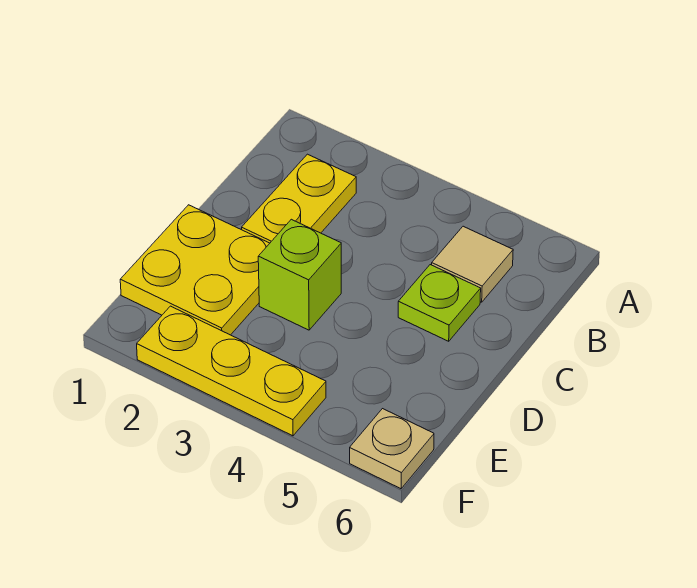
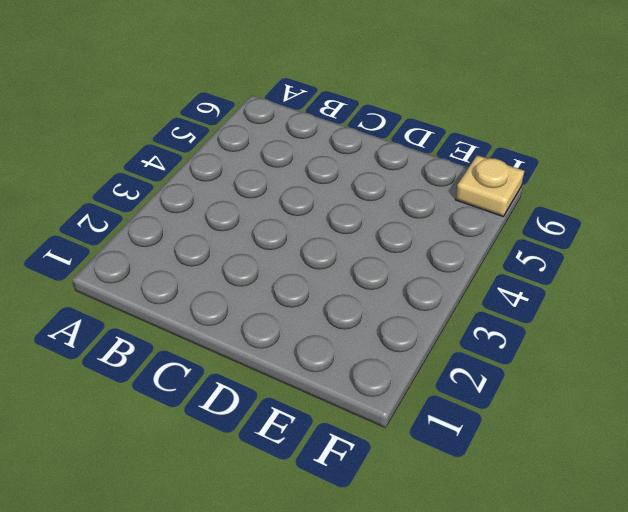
none -> yellow 1x2 plate [242,154,356,243]
none -> tan 1x1 tile [432,226,513,302]

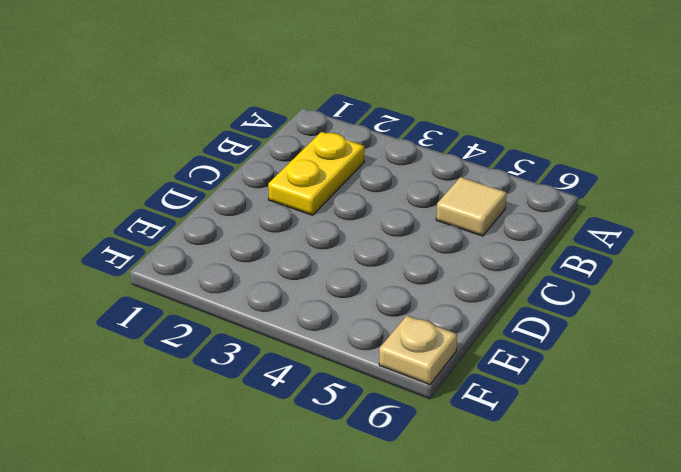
none -> lime 1x1 plate [398,265,481,341]
none -> yellow 2x2 plate [120,205,270,335]

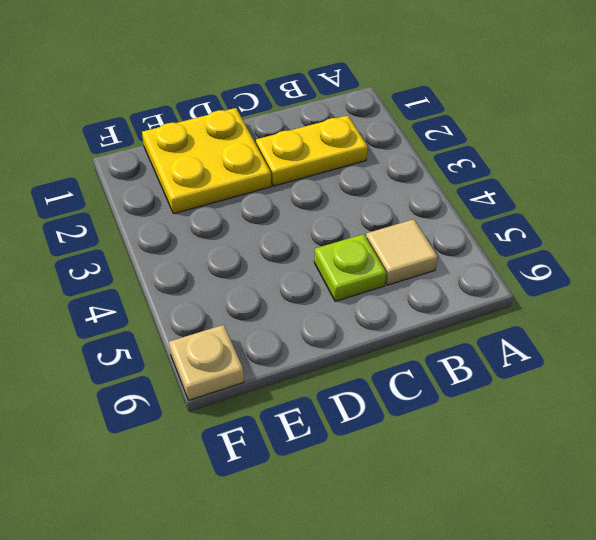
none -> lime 1x1 brick [258,219,341,330]
none -> yellow 1x3 plate [137,306,326,436]

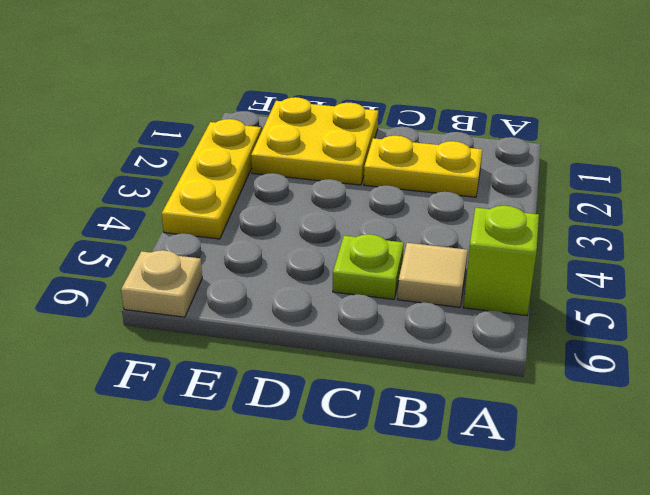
lime 1x1 brick [464,206,539,316] -> lime 1x1 brick moved to [258,219,341,330]

